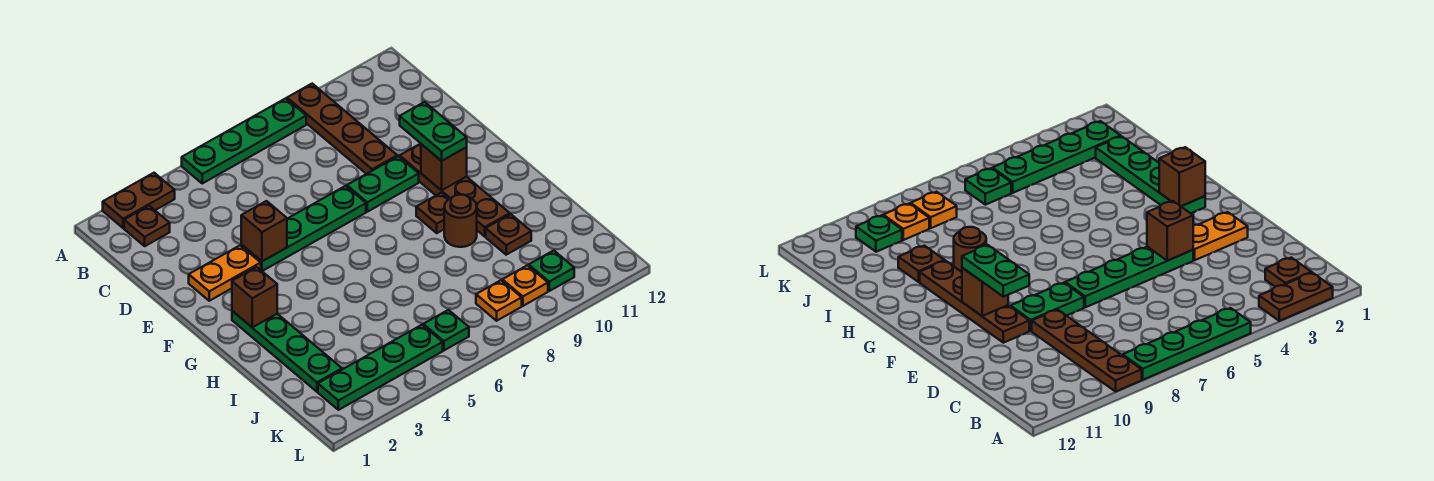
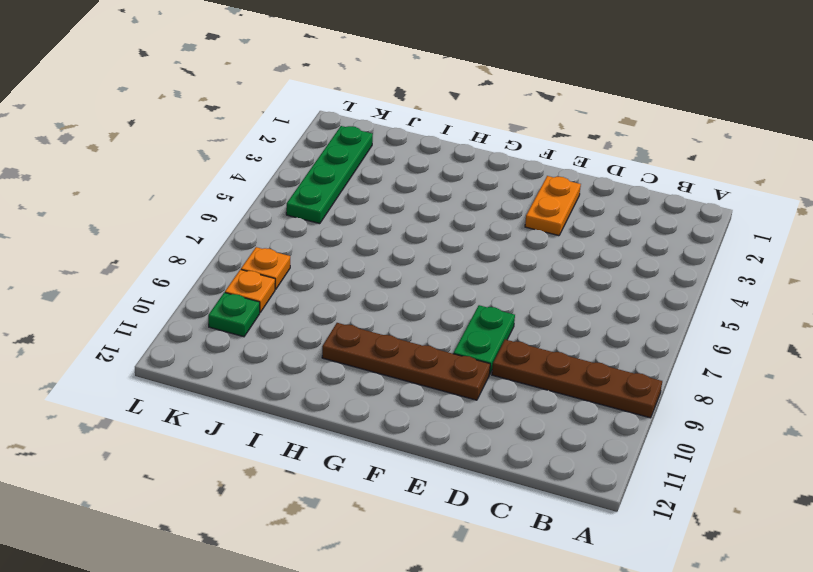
none -> brown 1x2 plate [103,173,175,228]
none -> green 1x4 plate [182,98,306,183]
none -> brown 1x1 plate [124,206,170,246]

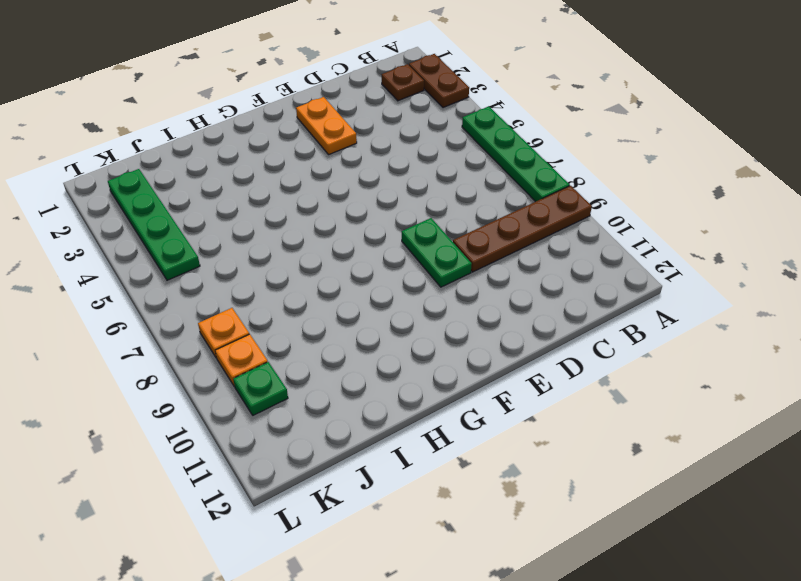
none -> green 1x4 plate [241,186,366,271]
none -> brown 1x4 plate [400,143,510,236]
none -> green 1x4 plate [232,311,342,392]

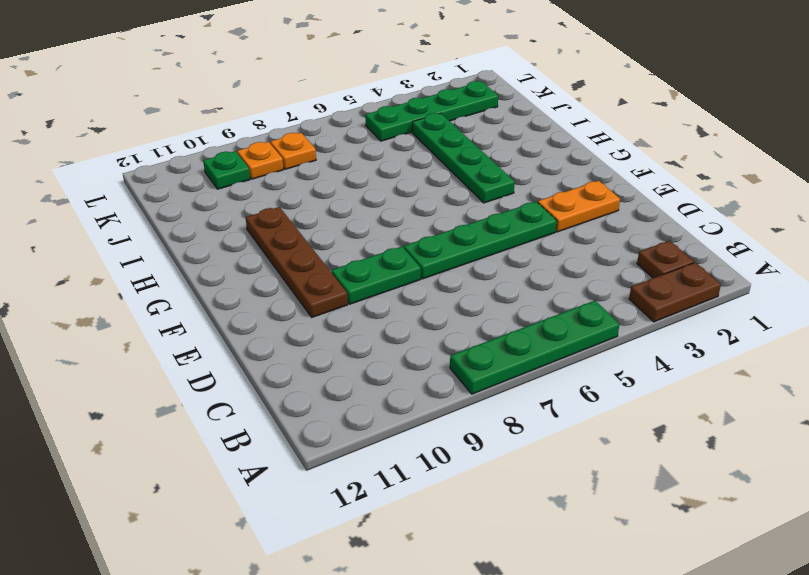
green 1x4 plate [412,113,515,203] -> green 1x4 plate moved to [232,311,342,392]
none -> brown 1x4 plate [287,84,397,174]
none -> brown 1x1 plate [416,193,449,233]
none -> brown 1x1 round brick [444,195,477,247]

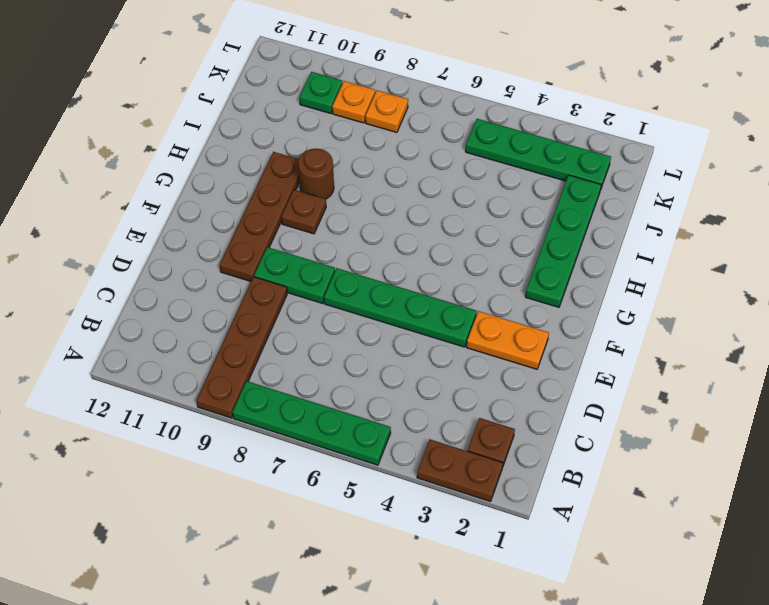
none -> brown 1x1 plate [486,214,531,255]
none -> green 1x1 plate [423,310,469,350]
none -> brown 1x1 brick [241,201,287,261]

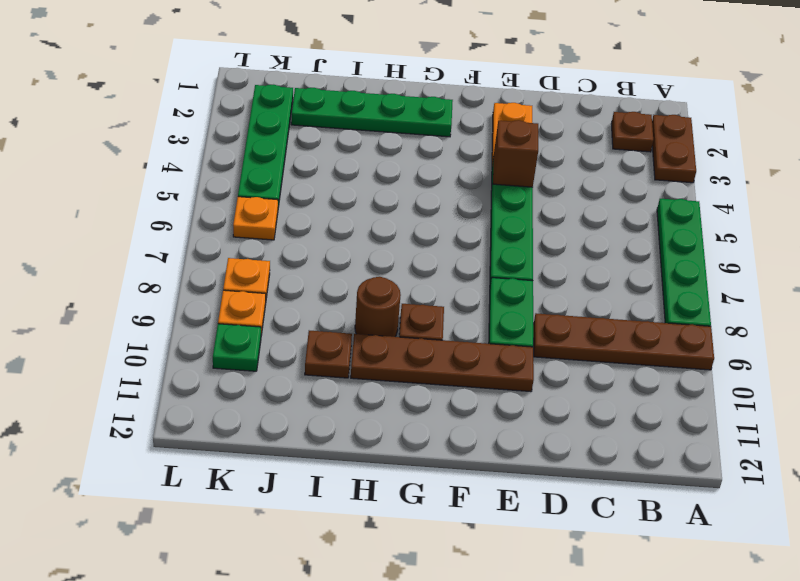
orange 1x1 plate [233,197,278,240] -> green 1x1 plate [423,310,469,350]
none -> brown 1x1 brick [421,144,467,190]
none -> brown 1x1 brick [232,267,277,327]
none -> green 1x2 plate [400,102,467,161]

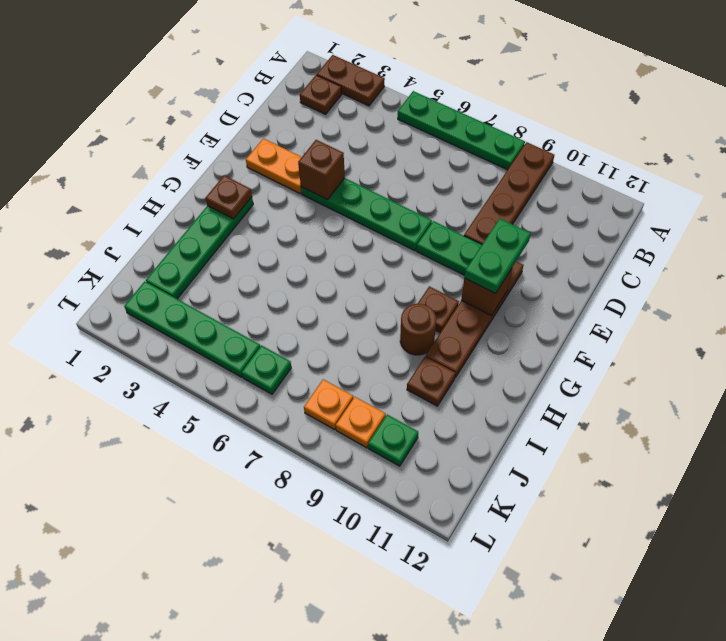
brown 1x1 plate [205,175,252,219] -> brown 1x1 brick [232,267,277,327]

